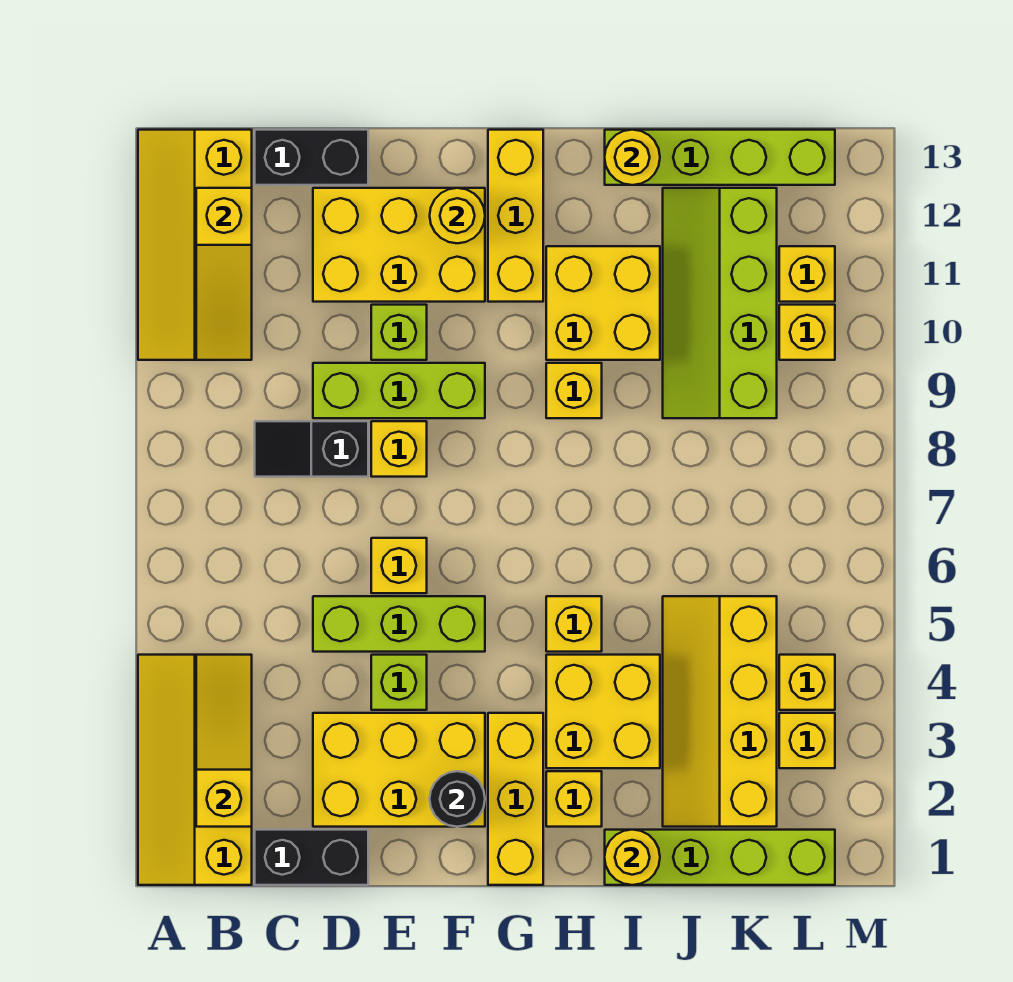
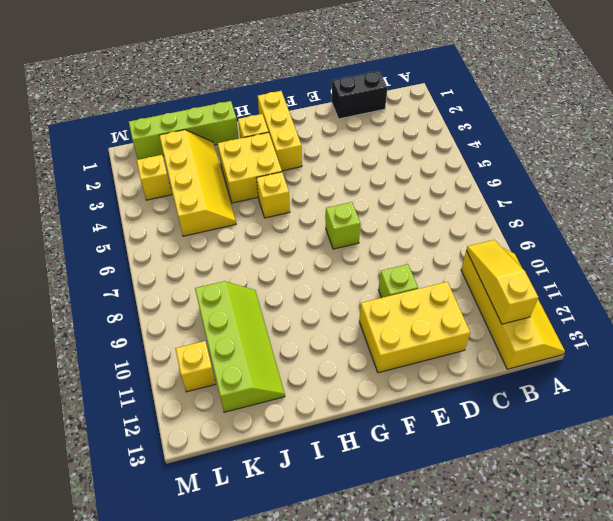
lime 1x1 brick [326,202,360,249] -> lime 1x1 brick moved to [371,655,427,710]
none -> yellow 2x4 slope [138,655,252,885]
none -> black 1x2 slope [255,421,368,477]
none -> black 1x2 brick [255,130,368,185]
none -> yellow 2x3 brick [313,713,485,827]

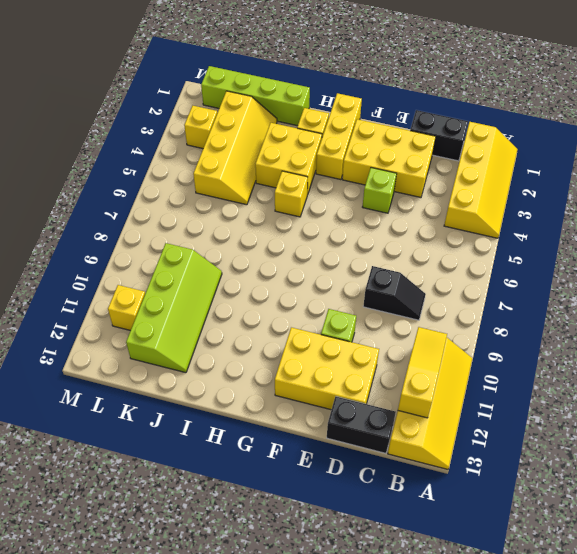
none -> lime 1x3 brick [313,596,485,652]
none -> lime 1x3 brick [313,363,485,418]
none -> yellow 1x1 brick [371,538,427,593]
none -> yellow 1x1 brick [371,421,427,477]

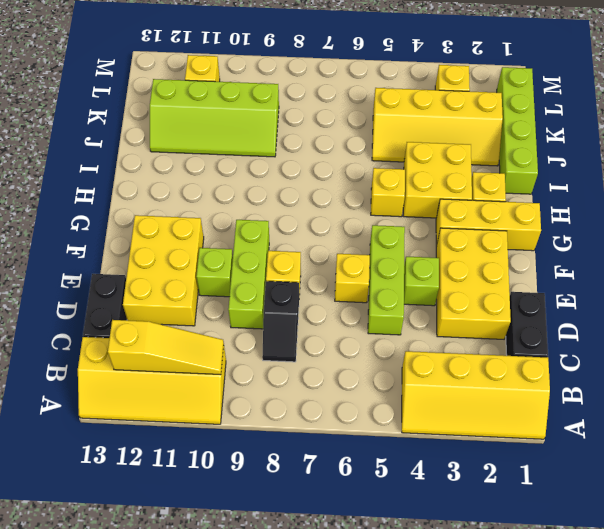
none -> yellow 1x3 brick [488,130,543,302]
none -> yellow 1x1 brick [546,363,602,418]
none -> yellow 2x2 brick [546,246,660,360]
none -> lime 1x4 brick [605,130,835,185]

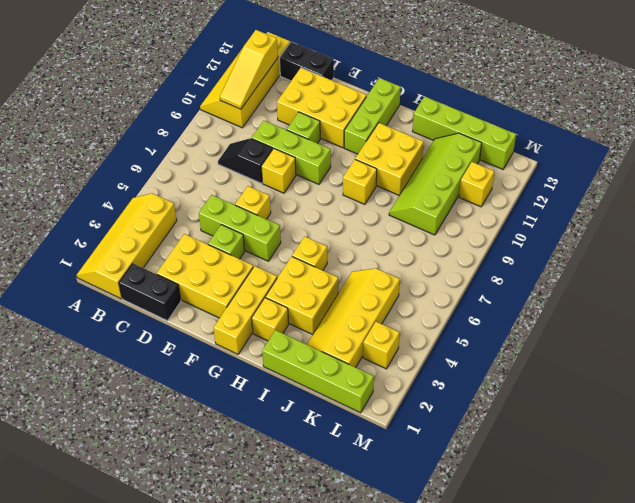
lime 1x3 brick [344,78,401,154] -> yellow 1x3 brick [488,130,543,302]
none -> yellow 1x1 brick [779,655,835,710]
none -> yellow 1x1 brick [779,305,835,360]
none -> yellow 1x3 slope [196,655,252,827]
none -> black 1x1 round brick [430,771,485,827]

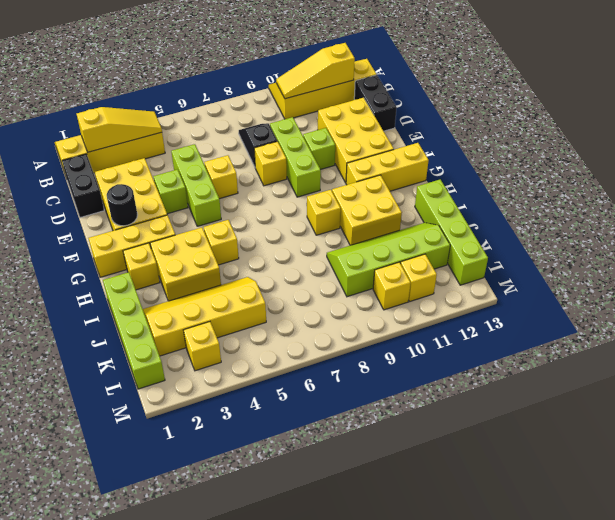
none -> yellow 1x1 brick [779,655,835,710]
none -> yellow 1x1 round brick [430,188,485,243]
none -> yellow 1x1 round brick [605,830,660,885]
none -> yellow 1x1 round brick [605,130,660,185]

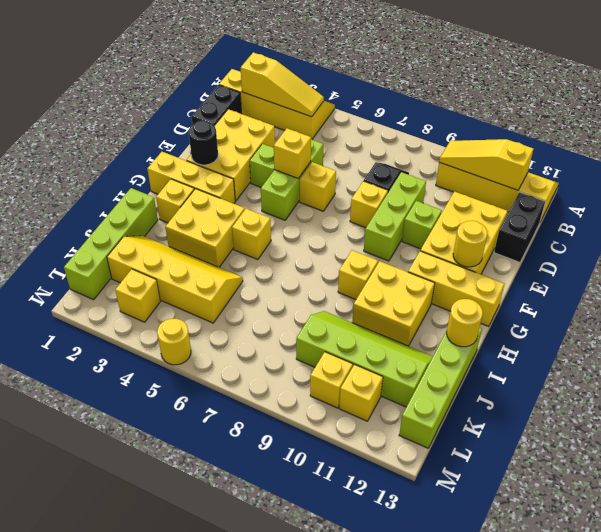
yellow 1x1 brick [274,128,311,178] -> yellow 1x1 brick moved to [779,655,835,710]
yellow 1x1 round brick [157,319,191,365] -> yellow 1x1 round brick moved to [605,830,660,885]

